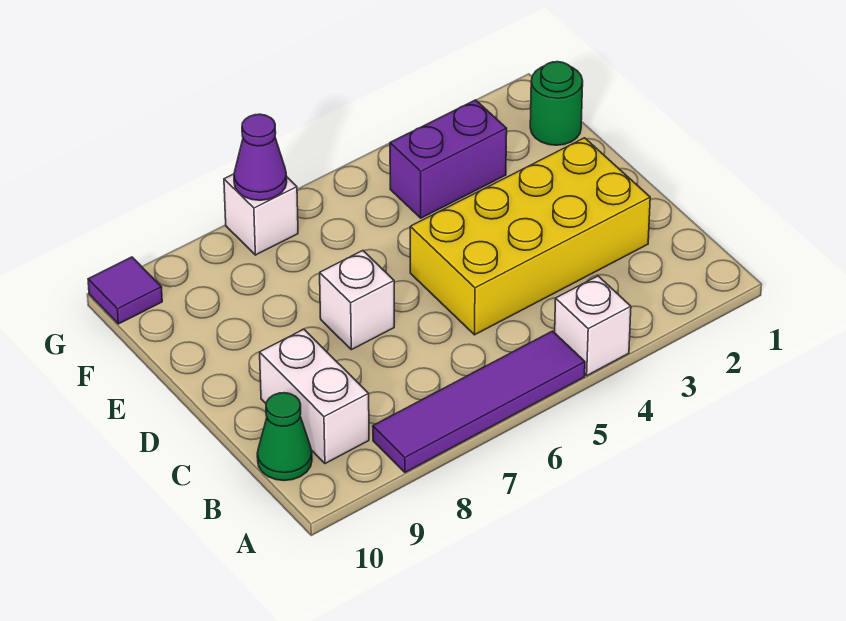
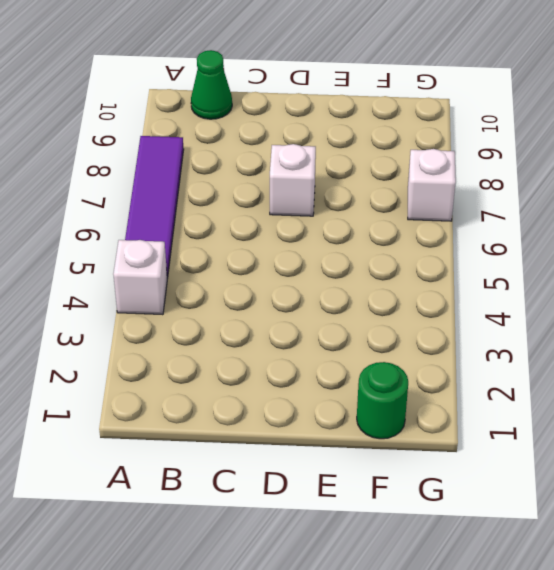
none -> white 1x2 brick [260,329,369,464]
none -> yellow 2x4 brick [410,138,650,335]

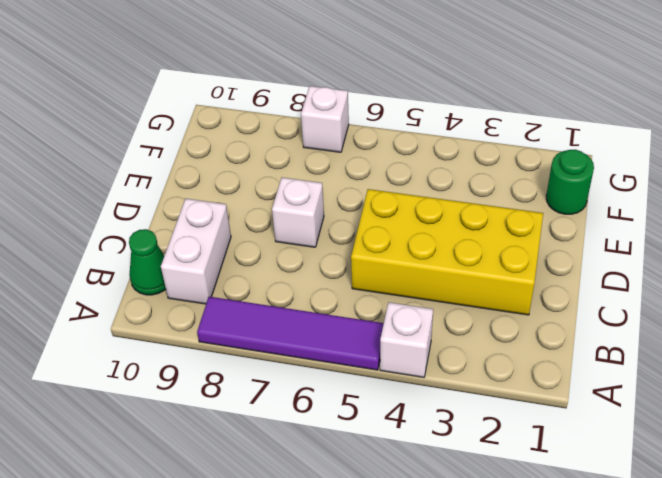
none -> purple 1x2 brick [390,100,507,218]
none -> purple 1x1 tile [88,257,162,324]

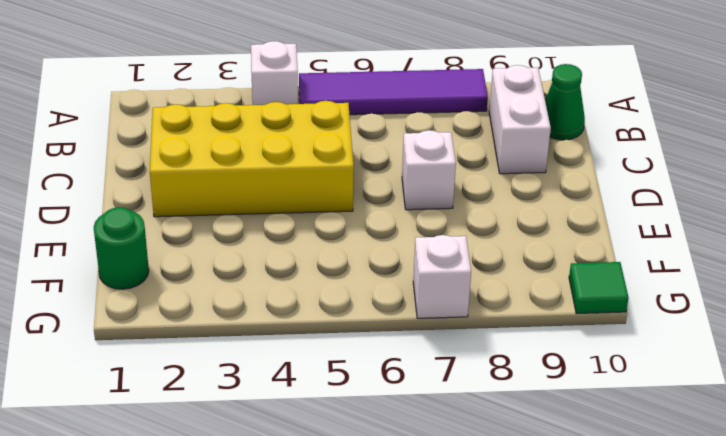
green 1x1 tile [569,262,629,314] -> purple 1x1 tile [88,257,162,324]
none -> purple 1x2 brick [390,100,507,218]
none -> purple 1x1 cone [234,114,287,200]

